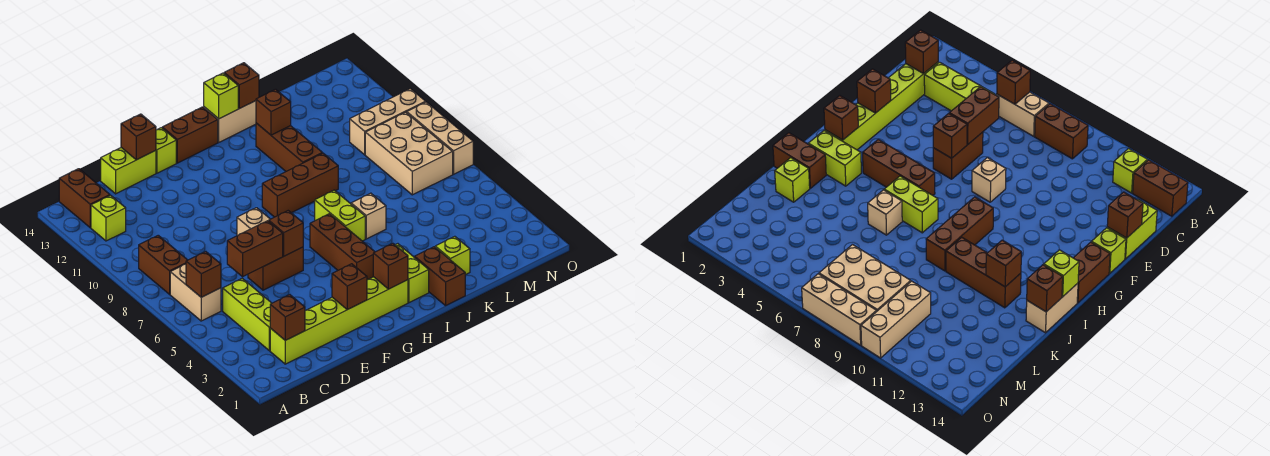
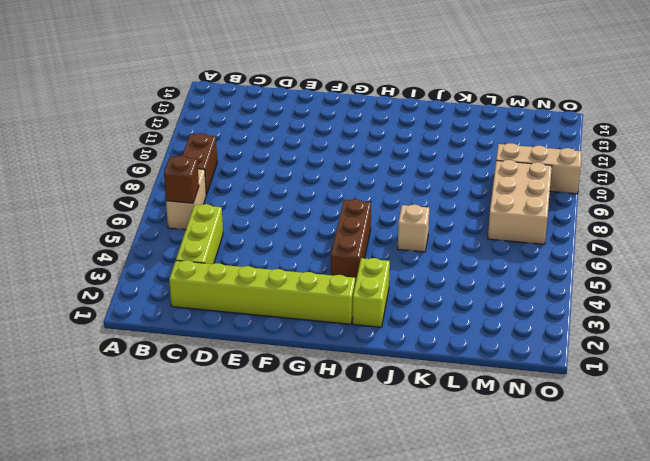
none -> lime 1x1 brick [91,195,126,241]
none -> brown 1x2 brick [59,169,110,228]
none -> lime 1x2 brick [101,148,156,194]
none -> brown 1x2 brick [248,247,303,290]

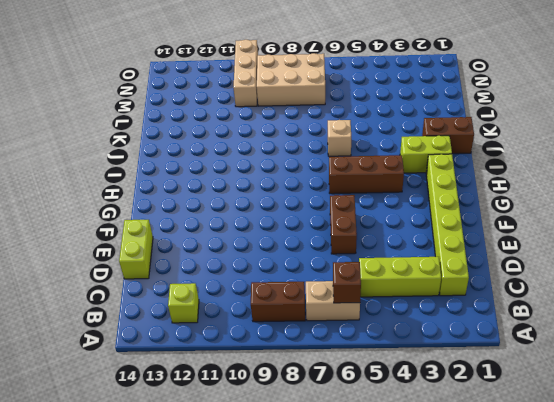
none -> brown 1x2 brick [59,169,110,228]
none -> tan 1x1 brick [237,208,270,236]
none -> lime 1x1 brick [156,128,176,173]
none -> brown 1x2 brick [162,107,218,163]

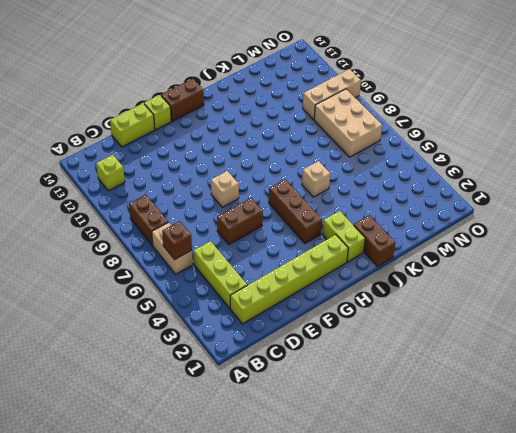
none -> brown 1x2 brick [59,169,110,228]
none -> brown 1x3 brick [262,153,338,217]
none -> lime 1x2 brick [315,190,365,241]
none -> tan 1x2 brick [204,101,256,142]

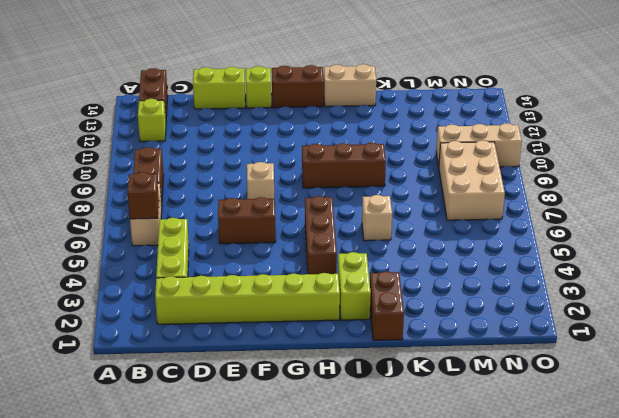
none -> lime 1x2 brick [315,190,365,241]
none -> brown 1x3 brick [256,123,322,171]
none -> lime 1x1 brick [435,236,470,275]
none -> tan 1x3 brick [407,102,473,174]

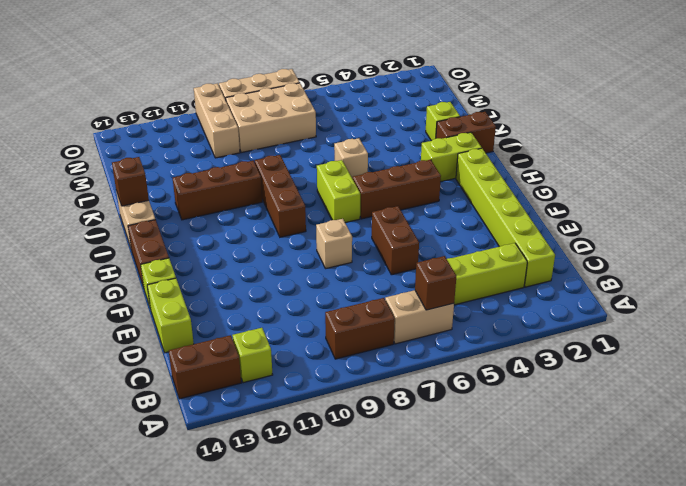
lime 1x2 brick [317,160,360,223] -> lime 1x2 brick turned to [315,190,365,241]
none -> brown 1x1 brick [270,295,305,340]
none -> brown 1x2 brick [227,221,283,277]
none -> brown 1x1 brick [121,114,156,160]
none -> brown 1x1 brick [332,264,367,310]

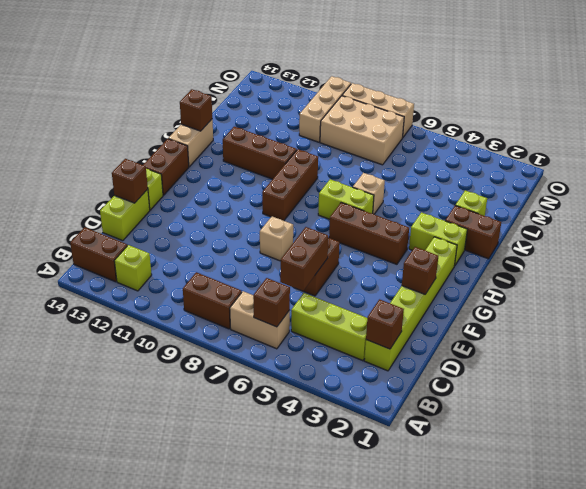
none -> brown 1x1 brick [269,211,303,256]
none -> brown 1x1 brick [373,243,408,289]
none -> lime 1x1 brick [204,73,238,119]
none -> brown 1x1 brick [256,89,291,135]

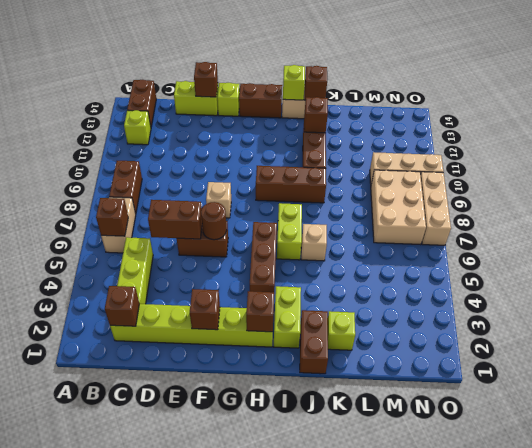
brown 1x1 round brick [201,202,227,240] -> brown 1x1 brick [269,211,303,256]

